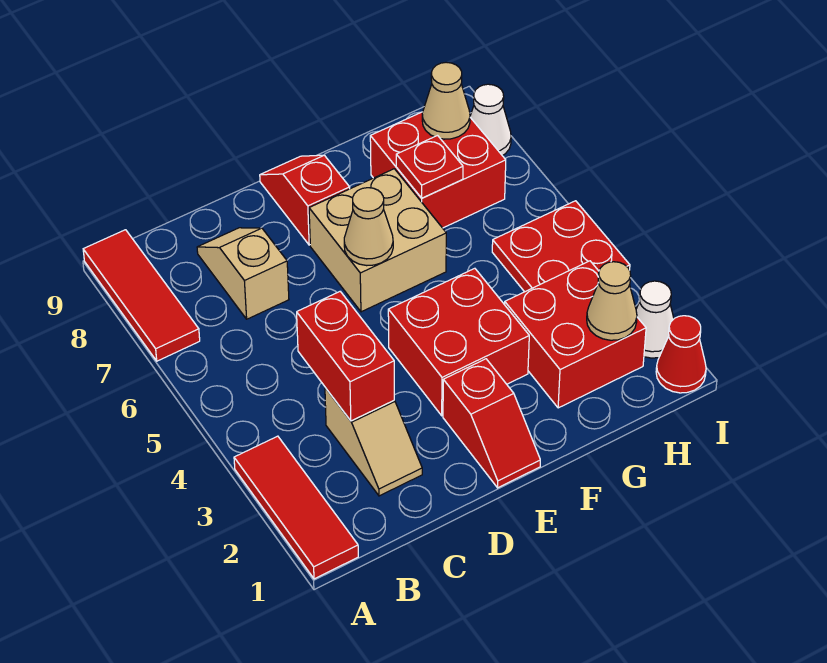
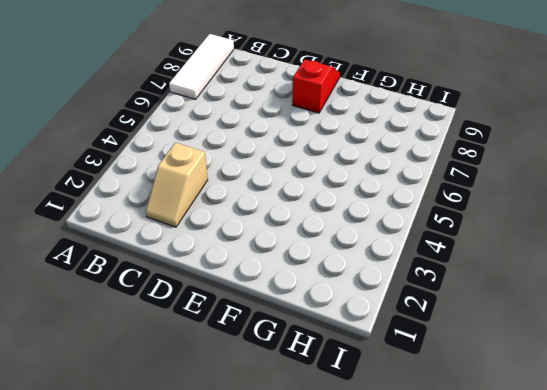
white 1x3 tile [169,34,234,99] -> red 1x3 tile [83,230,200,361]
none -> red 1x3 tile [234,436,358,579]
none -> tan 1x2 slope [197,228,289,319]
none -> red 1x2 slope [443,359,540,488]

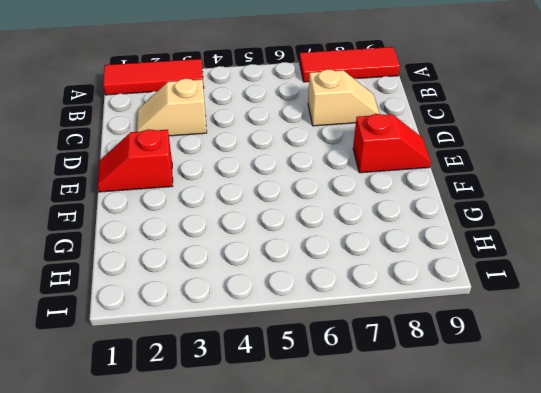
none -> red 2x2 brick [388,268,529,416]
none -> tan 2x2 brick [309,169,446,312]
none -> red 2x2 brick [505,261,646,408]

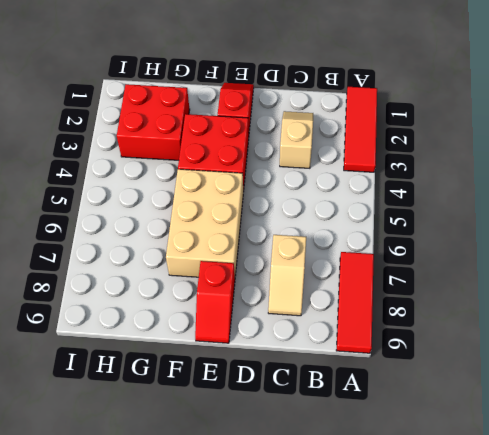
tan 2x3 brick [166,169,243,277] -> tan 2x2 brick [309,169,446,312]
none -> red 2x2 brick [370,112,506,228]
none -> red 2x2 plate [492,201,630,292]
none -> red 1x1 cone [656,316,706,393]

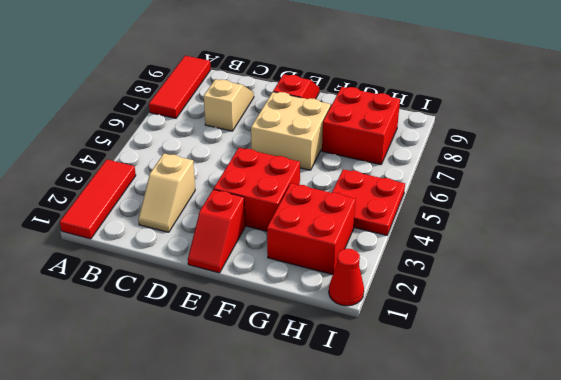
none -> white 1x1 cone [636,281,674,358]
none -> white 1x1 cone [470,84,511,156]
none -> red 1x2 brick [297,292,394,421]

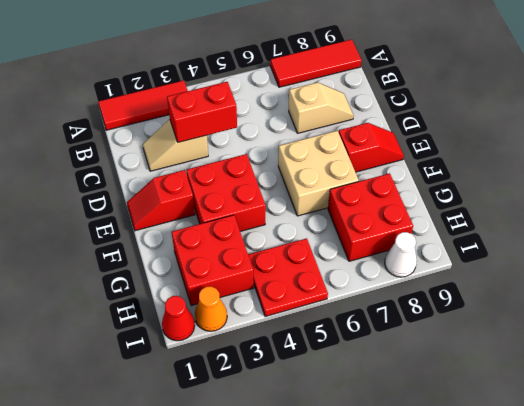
orange 1x1 cone [195,287,227,331] -> white 1x1 cone [636,281,674,358]
none -> tan 1x1 cone [344,188,393,266]
none -> red 1x1 plate [396,136,463,198]
none -> tan 1x1 cone [587,262,637,340]

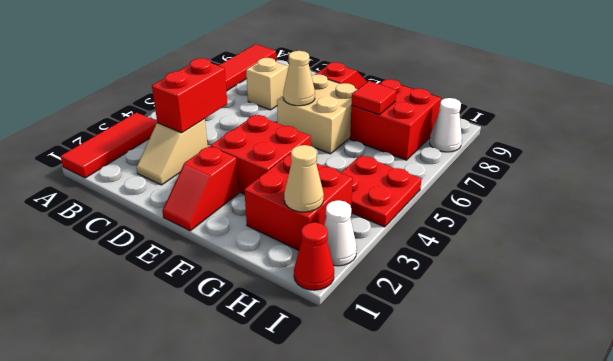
red 1x1 tile [352,81,396,115] -> red 1x1 plate [396,136,463,198]
none -> tan 1x1 cone [422,62,470,139]

